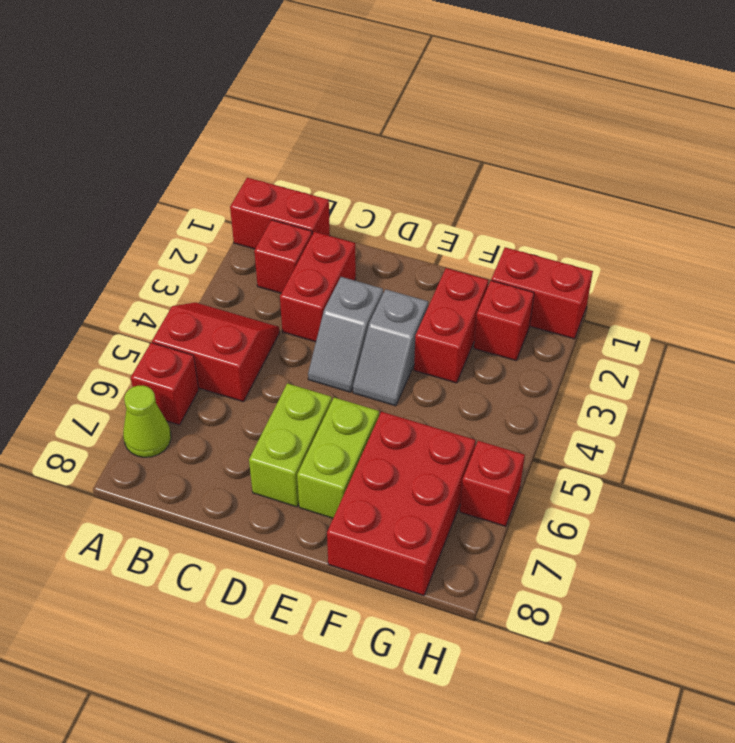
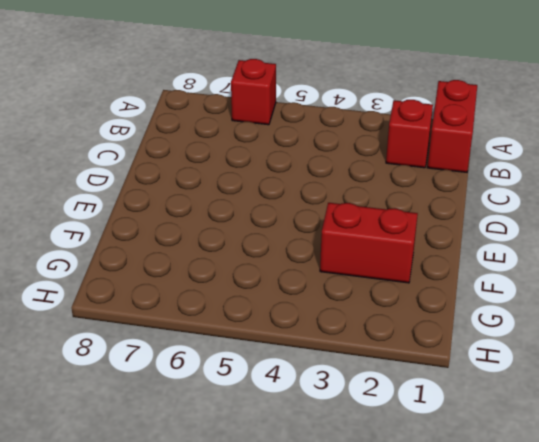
none -> red 2x2 slope [152,302,279,402]
none -> lime 1x1 cone [123,386,171,457]
none -> red 1x2 brick [280,232,356,342]

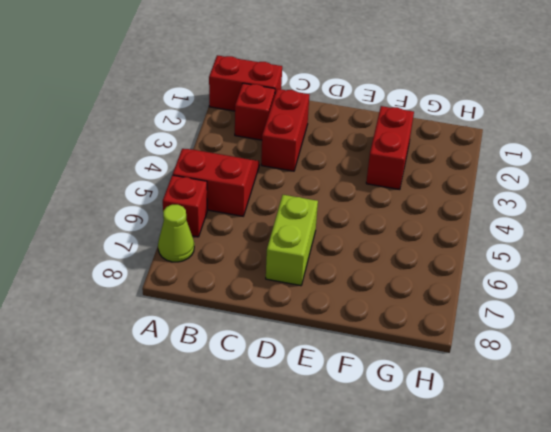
none -> grey 1x2 slope [308,277,383,392]
none -> grey 1x2 slope [353,289,428,406]
none -> lime 1x2 brick [297,398,379,518]

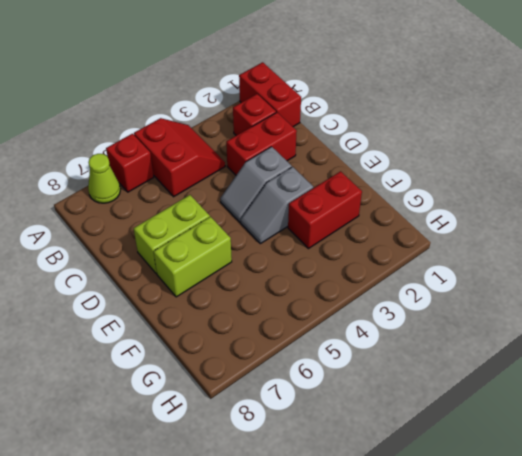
none -> red 2x3 brick [327,412,475,596]
none -> red 1x2 brick [491,247,593,339]
none -> red 1x1 brick [474,281,534,361]

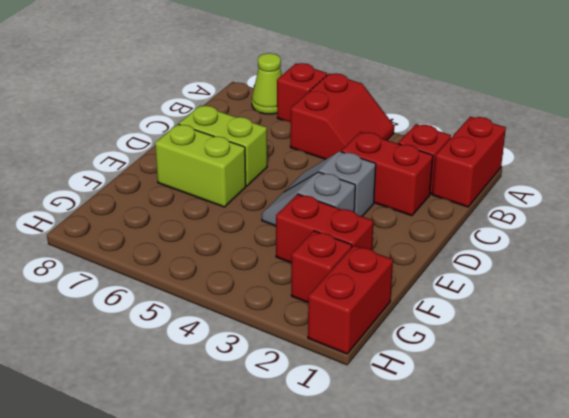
none -> red 2x3 brick [327,412,475,596]
none -> red 1x1 brick [460,441,525,526]

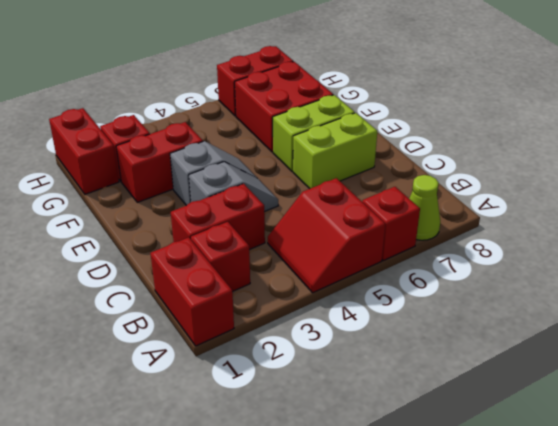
red 2x2 brick [235,62,333,152] -> red 2x3 brick [327,412,475,596]
red 1x2 brick [217,46,293,116] -> red 1x1 brick [460,441,525,526]

